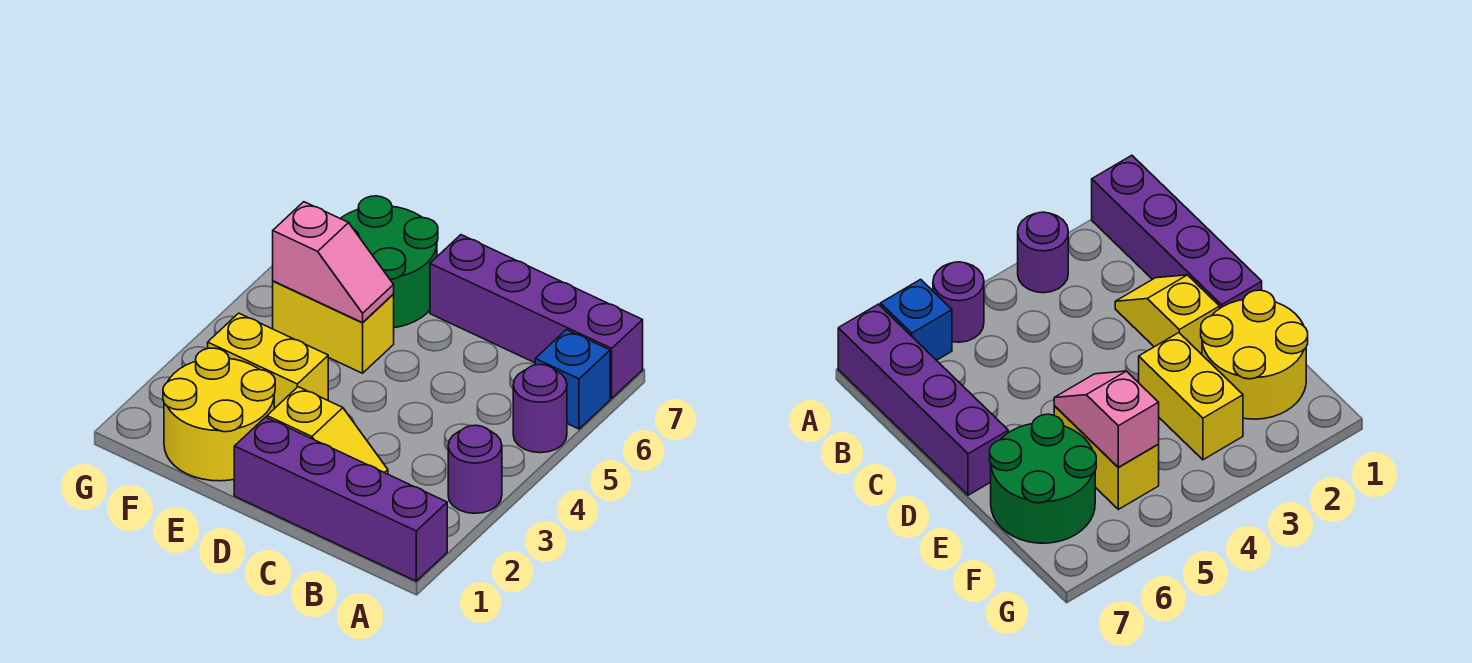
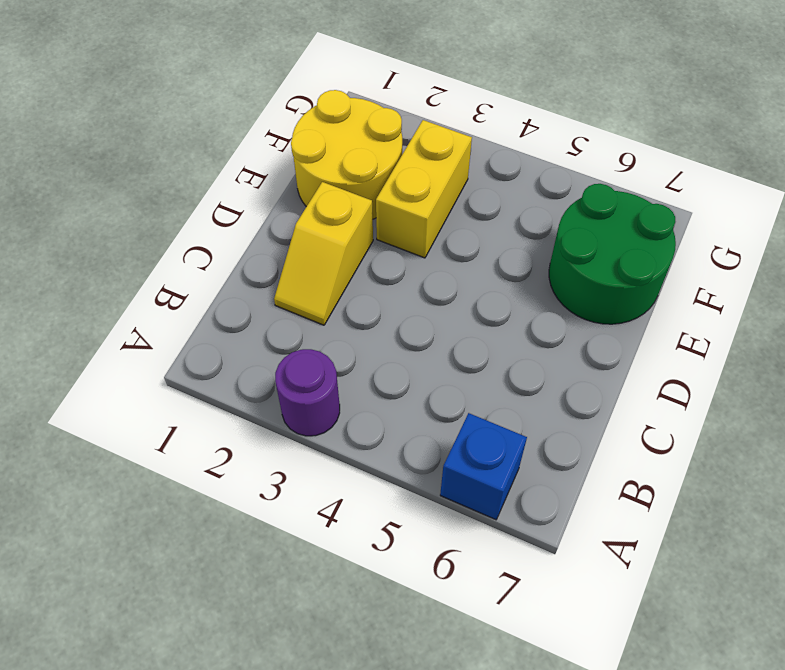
none -> purple 1x4 brick [234,417,447,581]
none -> purple 1x1 round brick [513,365,567,453]

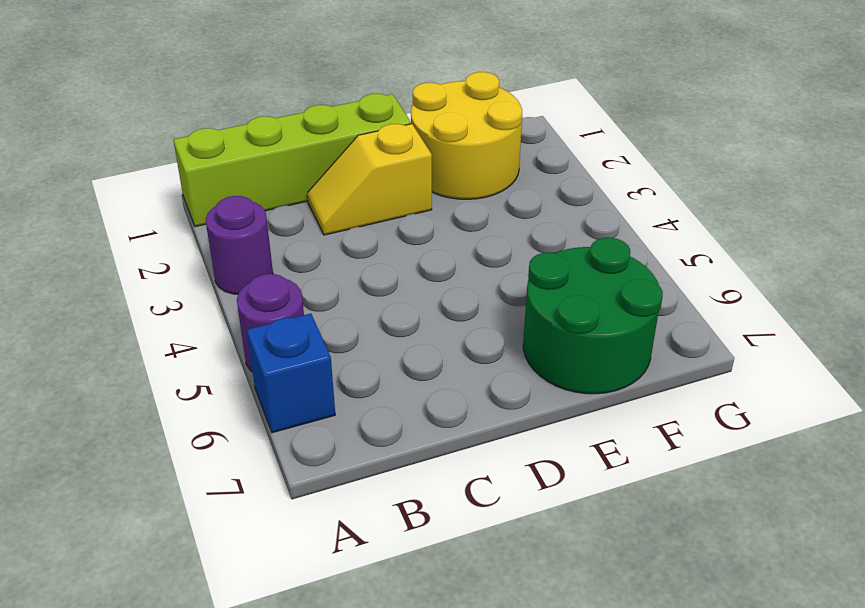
lime 1x4 brick [173,94,411,227] -> purple 1x4 brick [234,417,447,581]
none -> purple 1x4 brick [430,235,643,399]
none -> yellow 1x2 brick [208,313,328,409]

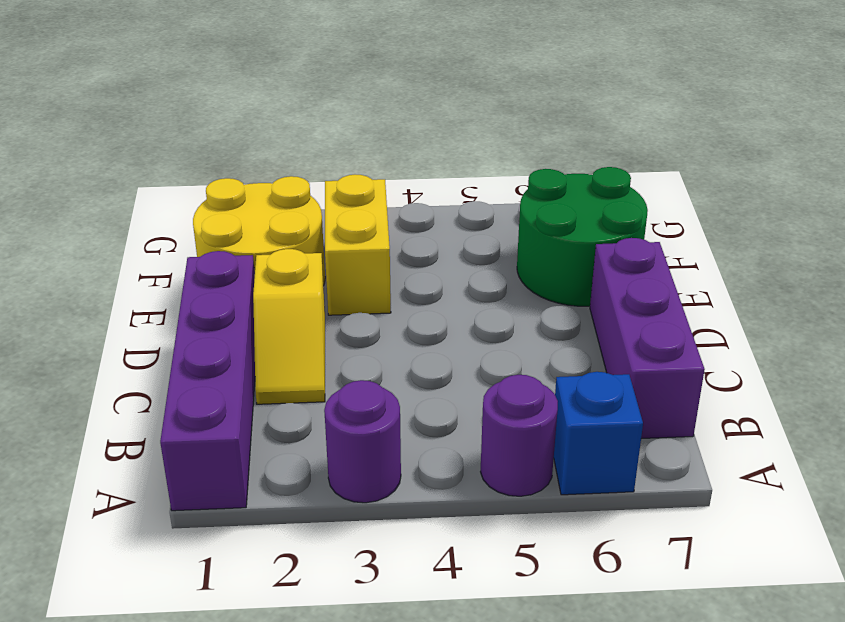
purple 1x3 brick [590,238,705,439] -> purple 1x4 brick [430,235,643,399]
none -> yellow 1x2 brick [273,281,394,373]
none -> pink 1x2 slope [273,202,394,323]

